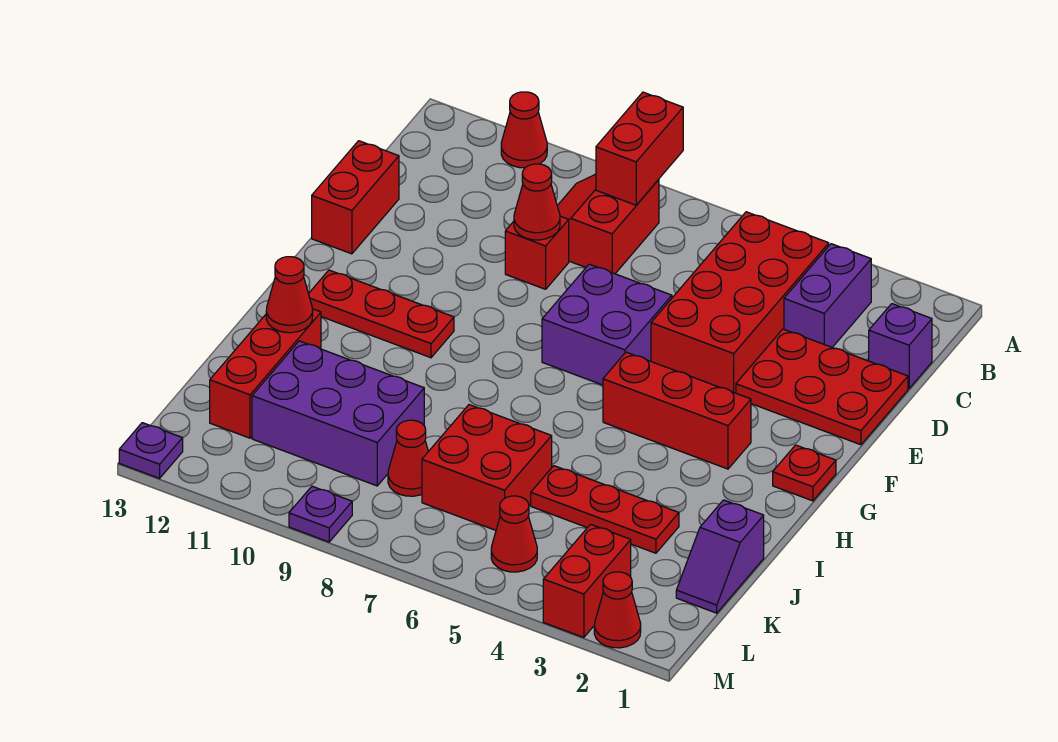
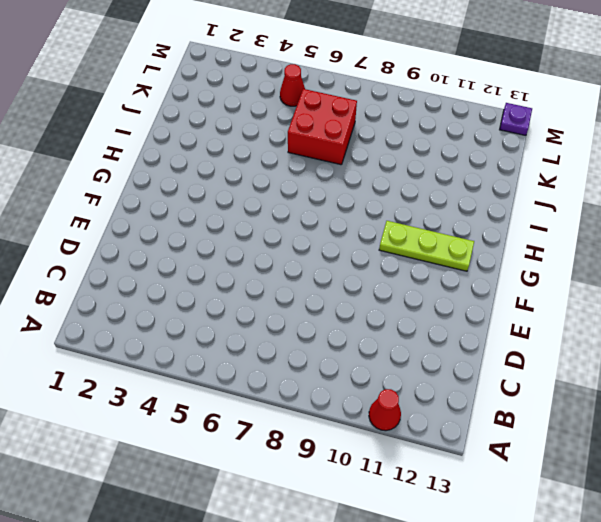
lime 1x3 plate [379,221,474,271] -> red 1x3 plate [309,270,454,358]
none -> purple 1x2 brick [784,244,871,347]
none -> red 2x4 brick [651,212,829,393]
none -> red 2x2 slope [557,174,659,274]

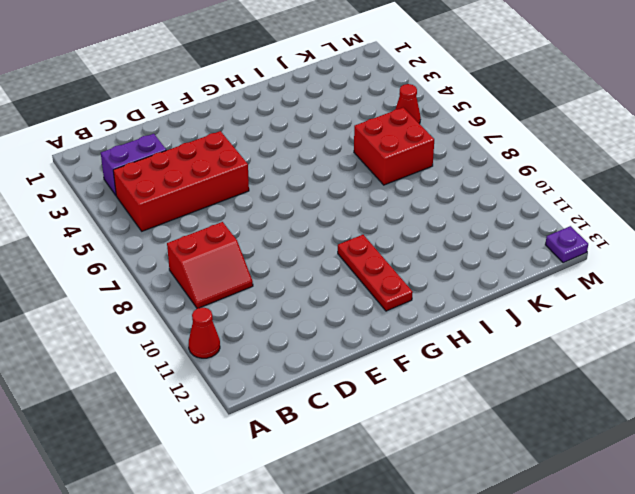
none -> purple 1x1 brick [869,304,932,388]
none -> red 2x3 plate [736,329,908,445]
none -> red 1x1 brick [505,216,569,289]

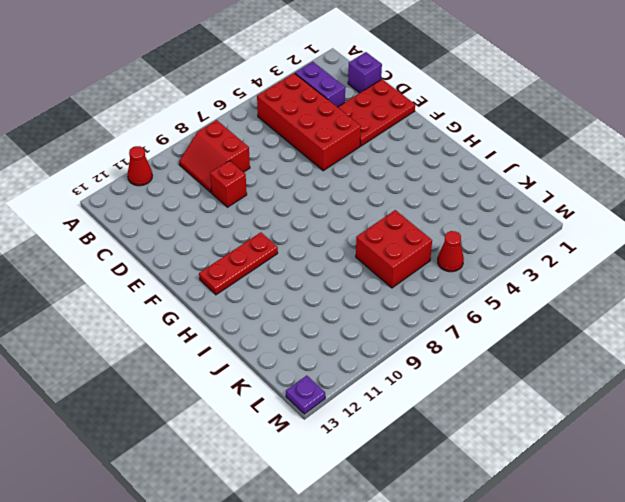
none -> red 1x2 brick [312,141,399,254]
none -> purple 2x2 brick [542,264,672,385]
none -> red 1x1 plate [773,445,836,501]

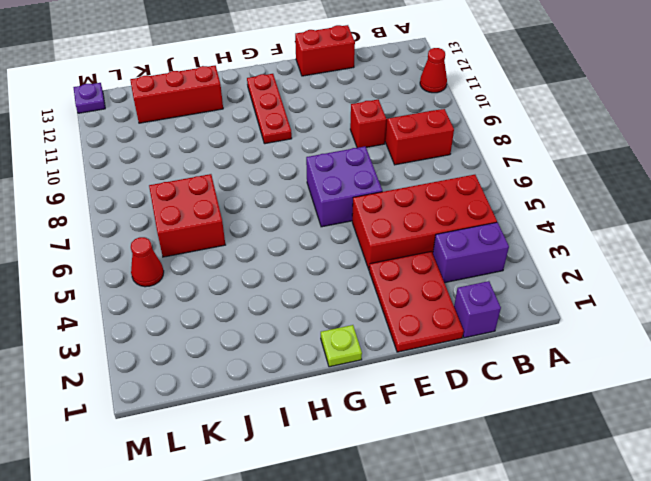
lime 1x1 plate [321,325,362,367] -> red 1x1 plate [773,445,836,501]
none -> red 1x3 brick [603,352,751,469]
none -> purple 1x2 slope [676,500,764,613]
none -> red 1x3 plate [531,466,679,553]

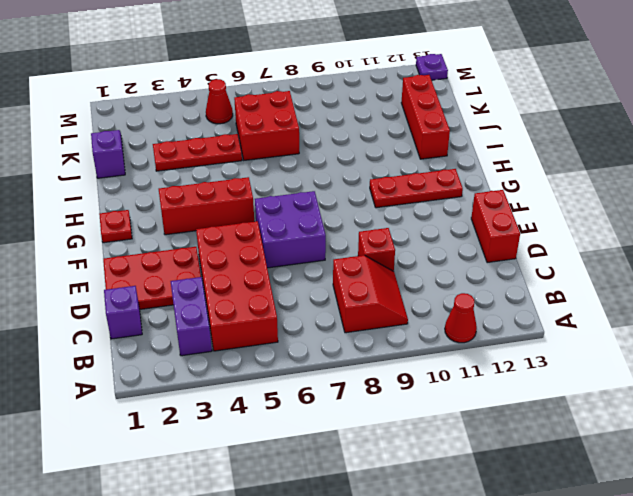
none -> purple 2x3 brick [252,341,424,486]
none -> red 1x1 cone [388,420,428,496]
none -> red 1x2 brick [543,524,631,638]

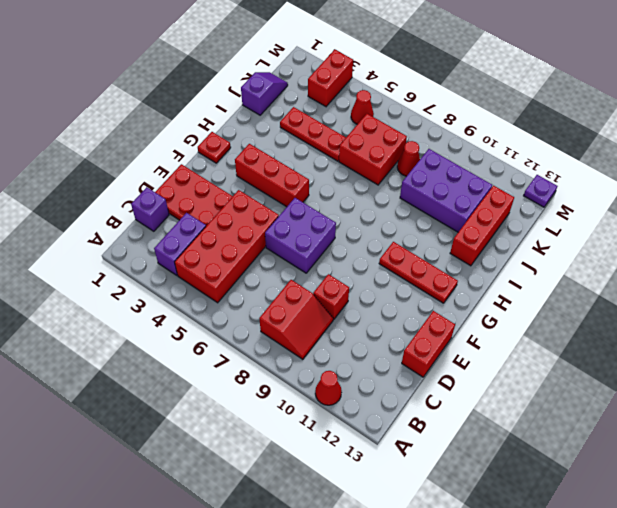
none -> red 1x1 cone [594,572,641,648]
none -> purple 1x1 plate [289,486,352,542]
none -> red 1x2 brick [596,92,683,205]

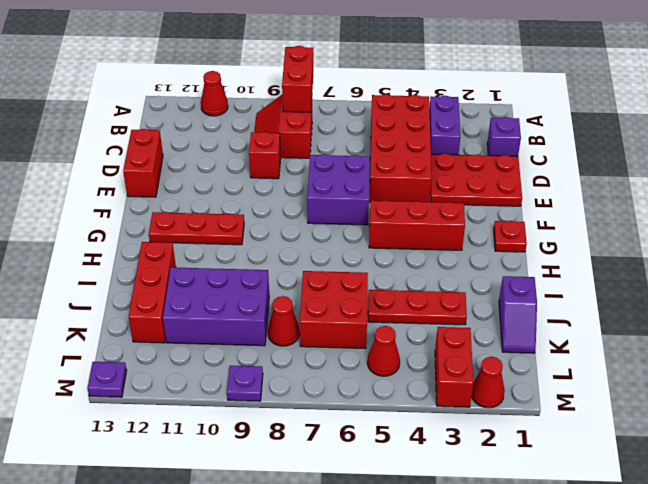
none -> red 1x1 cone [514,164,560,240]
none -> red 1x1 cone [266,257,313,333]

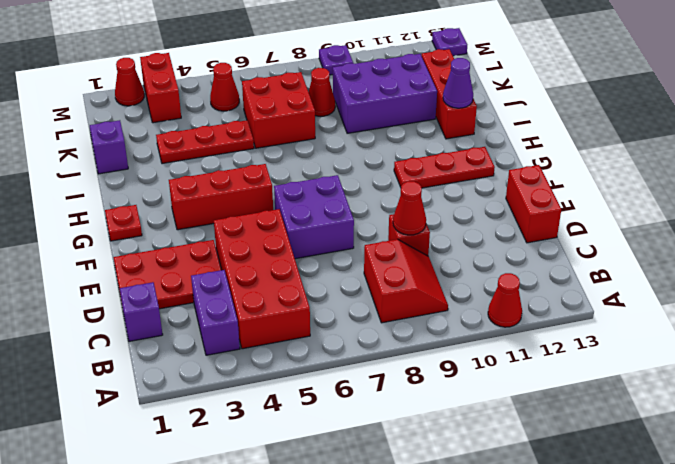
purple 1x1 cone [443,58,473,108] -> red 1x1 cone [266,257,313,333]
none -> red 1x2 brick [596,92,683,205]

